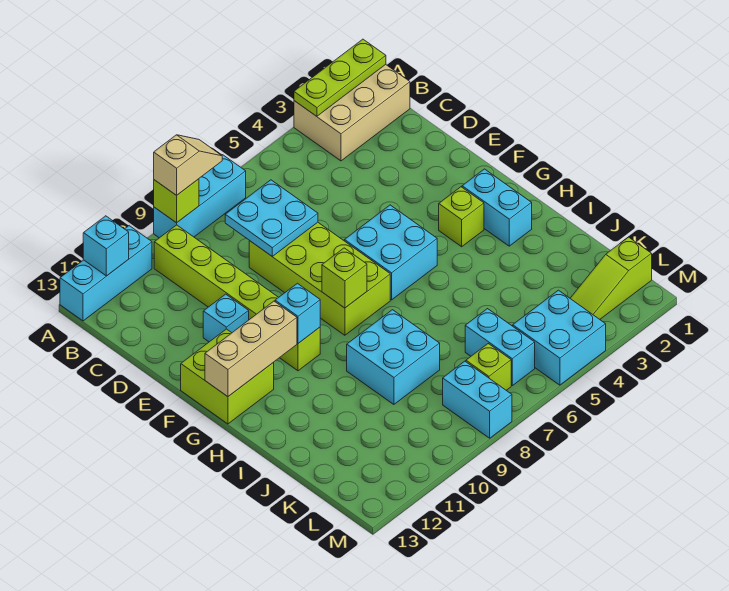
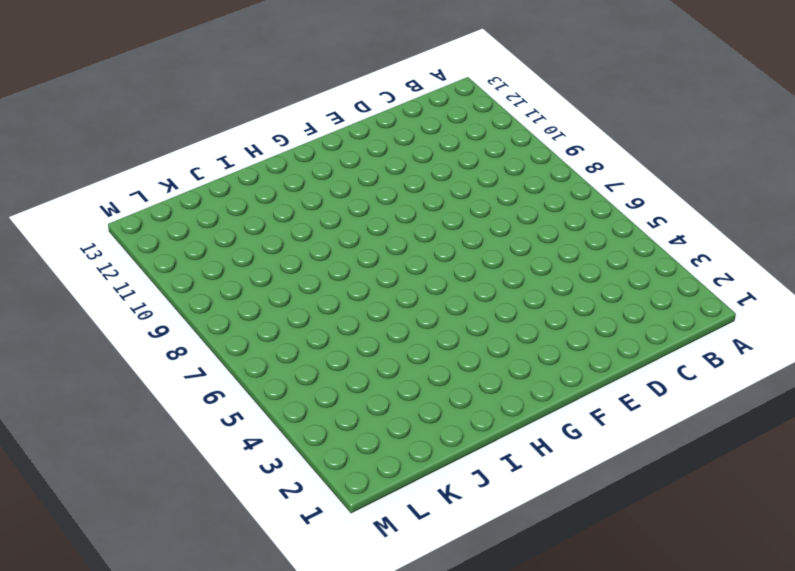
none -> tan 2x3 brick [294,65,410,161]
none -> cyan 1x3 brick [154,155,246,238]
none -> cyan 1x3 brick [60,226,152,321]

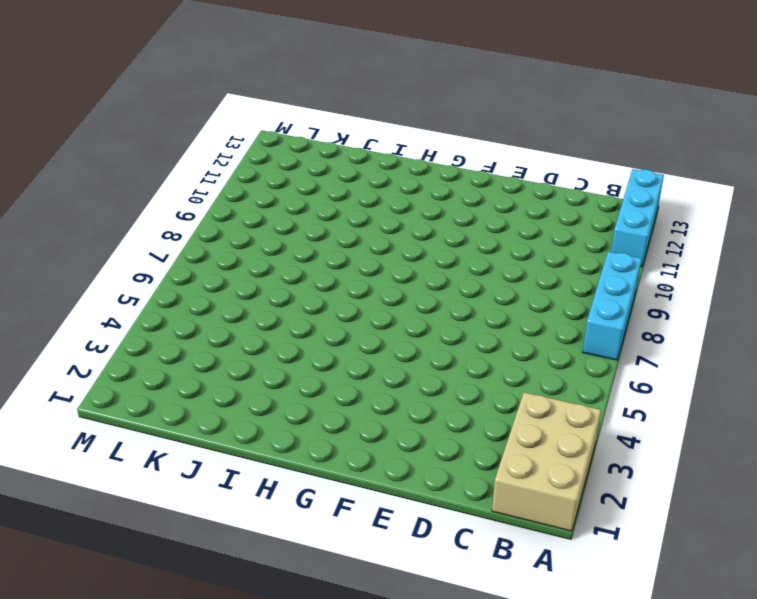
none -> lime 1x6 brick [154,225,320,371]
none -> lime 2x4 brick [249,222,390,335]
none -> cyan 1x1 brick [203,294,249,342]

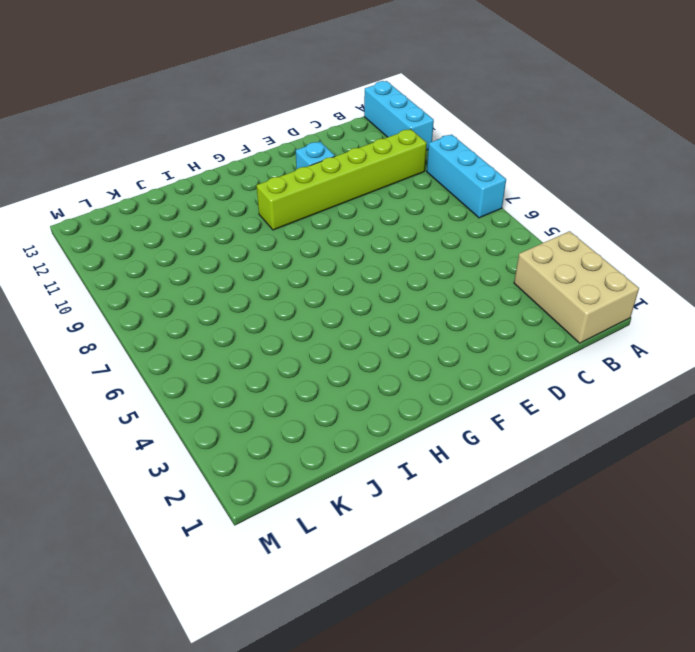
none -> lime 2x4 brick [249,222,390,335]
none -> cyan 2x2 brick [344,205,437,300]
none -> lime 2x2 brick [181,329,274,424]

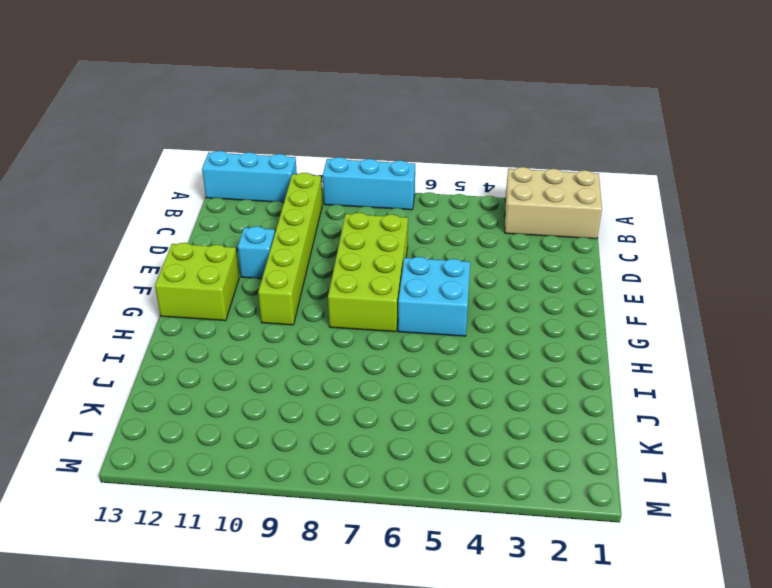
none -> cyan 1x2 brick [462,169,532,246]
none -> lime 1x1 brick [439,187,484,247]
none -> cyan 2x2 brick [347,310,440,404]

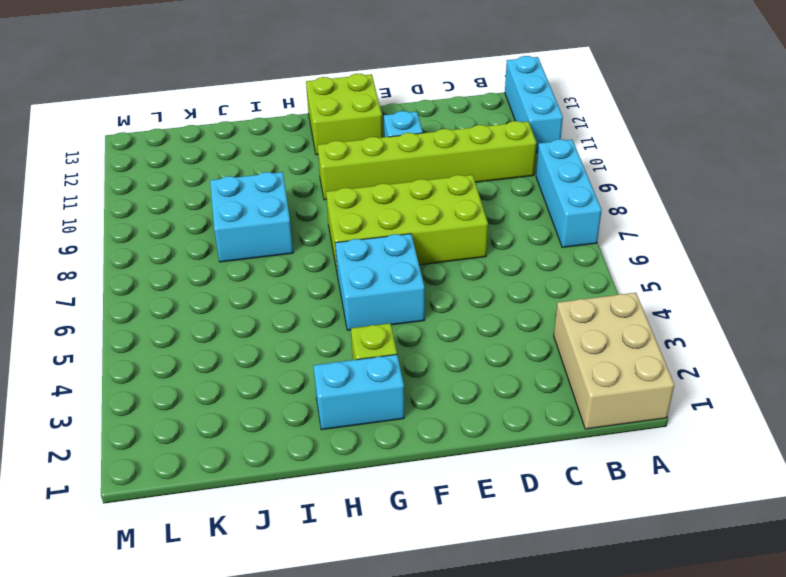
none -> cyan 1x2 brick [465,309,535,386]
none -> lime 1x3 slope [570,237,652,319]
none -> cyan 2x2 brick [513,290,606,385]

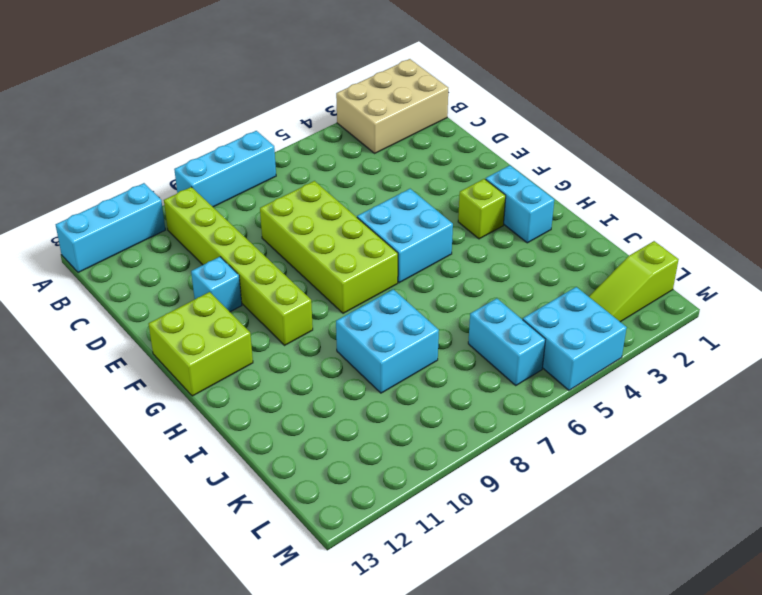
none -> lime 1x1 brick [466,344,511,390]
none -> cyan 1x2 brick [443,361,512,438]
none -> lime 1x3 plate [294,39,386,116]

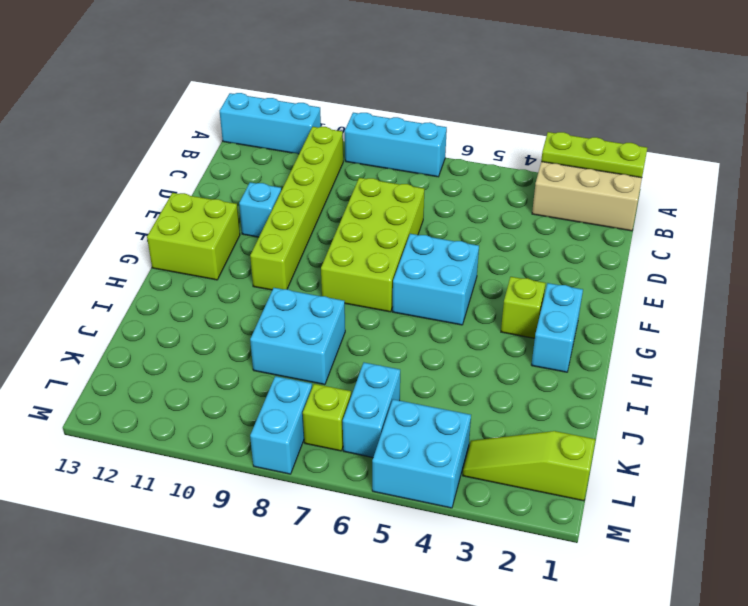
none -> lime 1x1 brick [154,179,199,223]
none -> cyan 1x1 brick [83,216,129,276]
none -> cyan 2x2 plate [225,180,318,257]

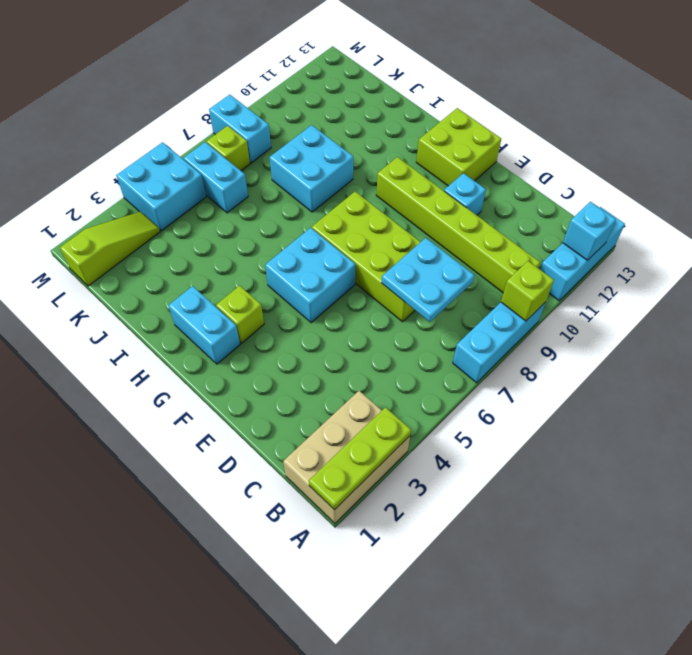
none -> lime 1x1 brick [322,248,367,308]
none -> cyan 1x1 brick [275,283,320,343]
none -> tan 1x3 brick [205,301,297,397]

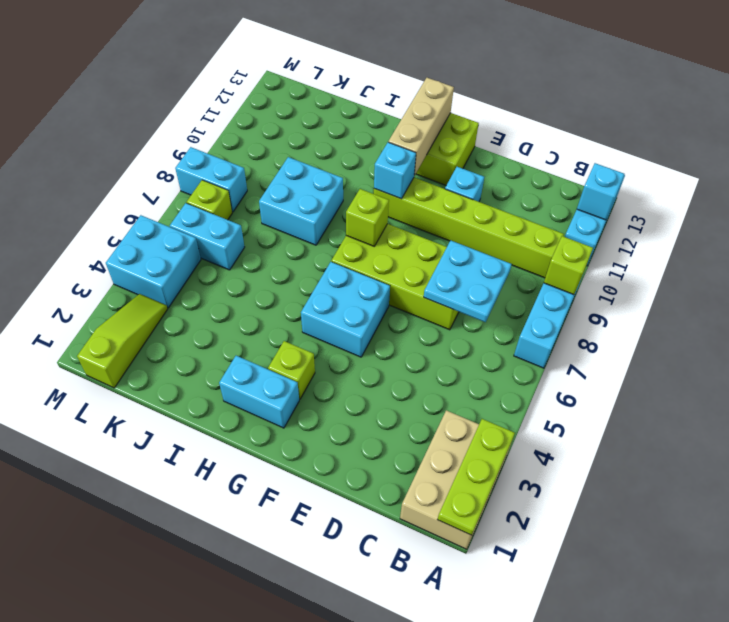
none -> tan 1x2 slope [154,135,222,195]

